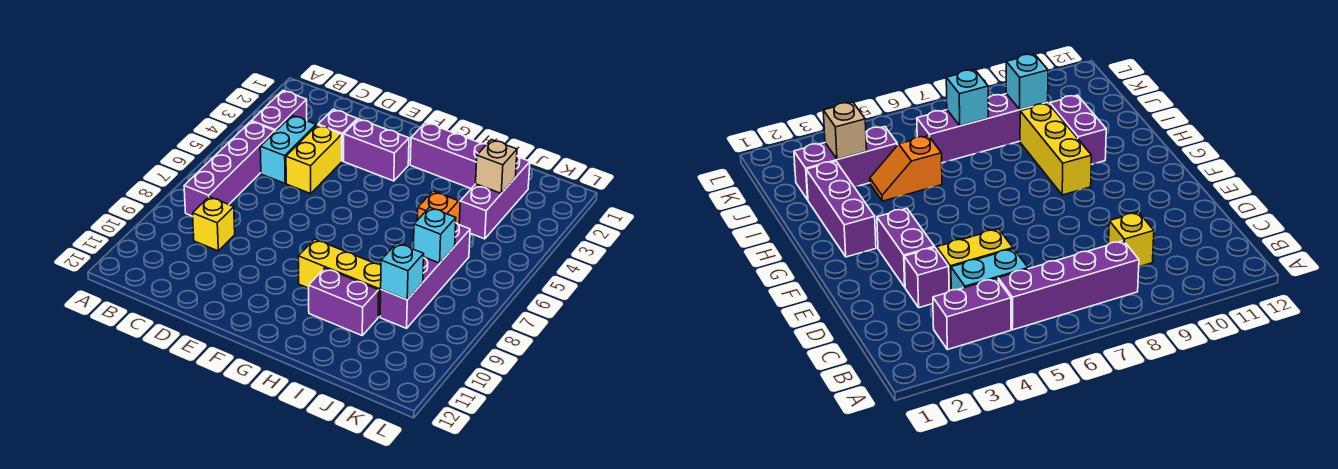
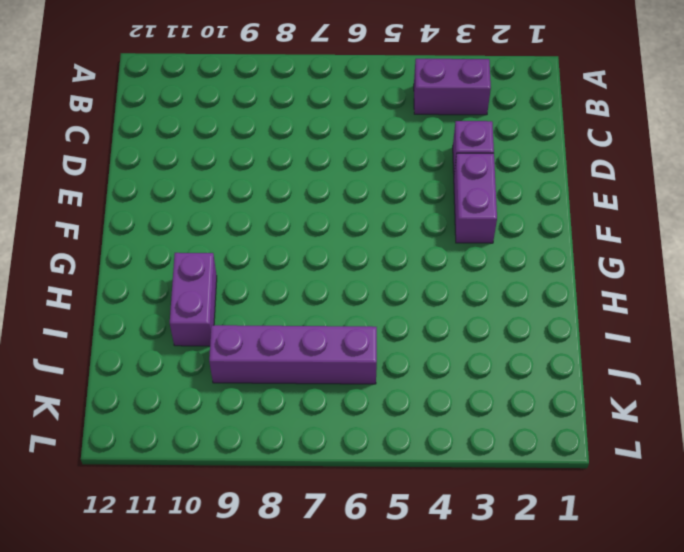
none -> purple 1x4 brick [184,121,275,216]
none -> cyan 1x2 brick [260,115,316,183]
none -> yellow 1x1 brick [193,197,235,251]

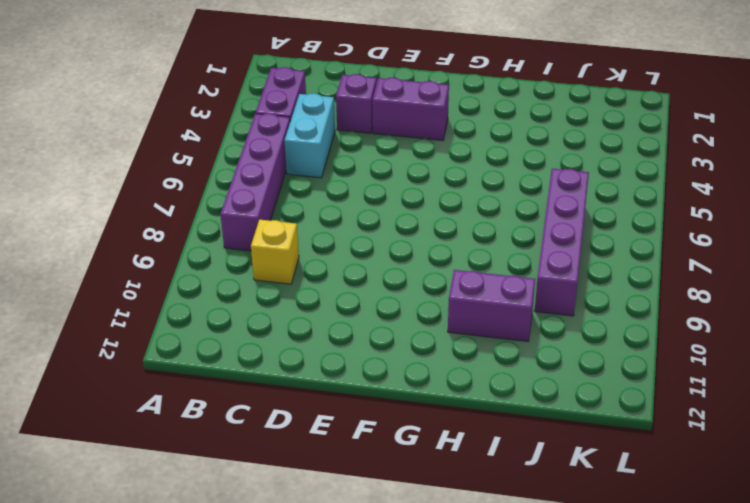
none -> yellow 1x2 brick [286,125,342,194]
none -> purple 1x3 brick [410,123,487,189]
none -> yellow 1x3 brick [298,239,381,317]

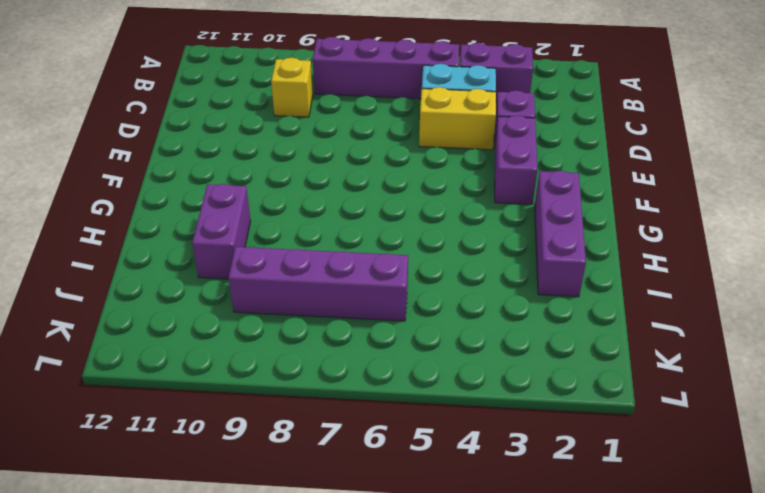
none -> yellow 1x3 brick [298,239,381,317]
none -> orange 1x2 slope [417,191,460,225]
none -> purple 1x3 brick [459,156,530,239]

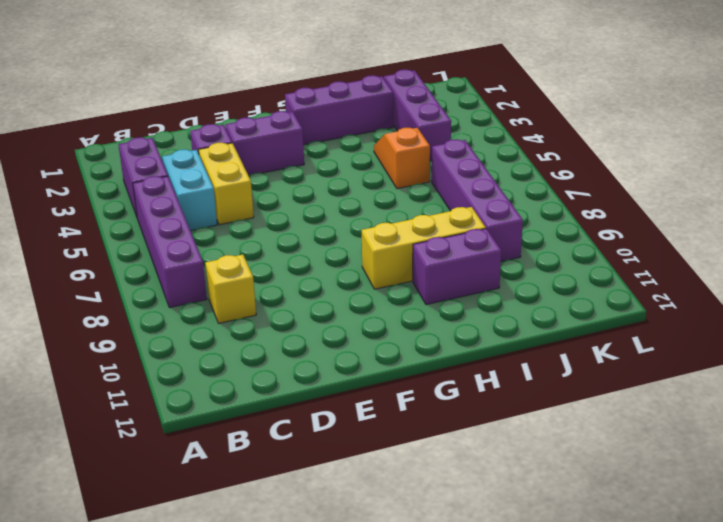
none -> tan 1x1 brick [476,140,517,193]
none -> cyan 1x1 brick [413,207,456,263]
none -> cyan 1x1 brick [381,243,424,300]

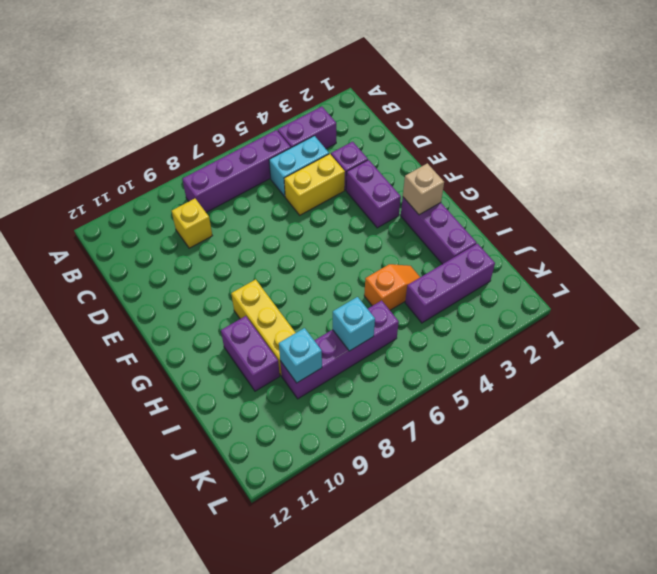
tan 1x1 brick [403,163,444,215] -> tan 1x1 brick moved to [476,140,517,193]

